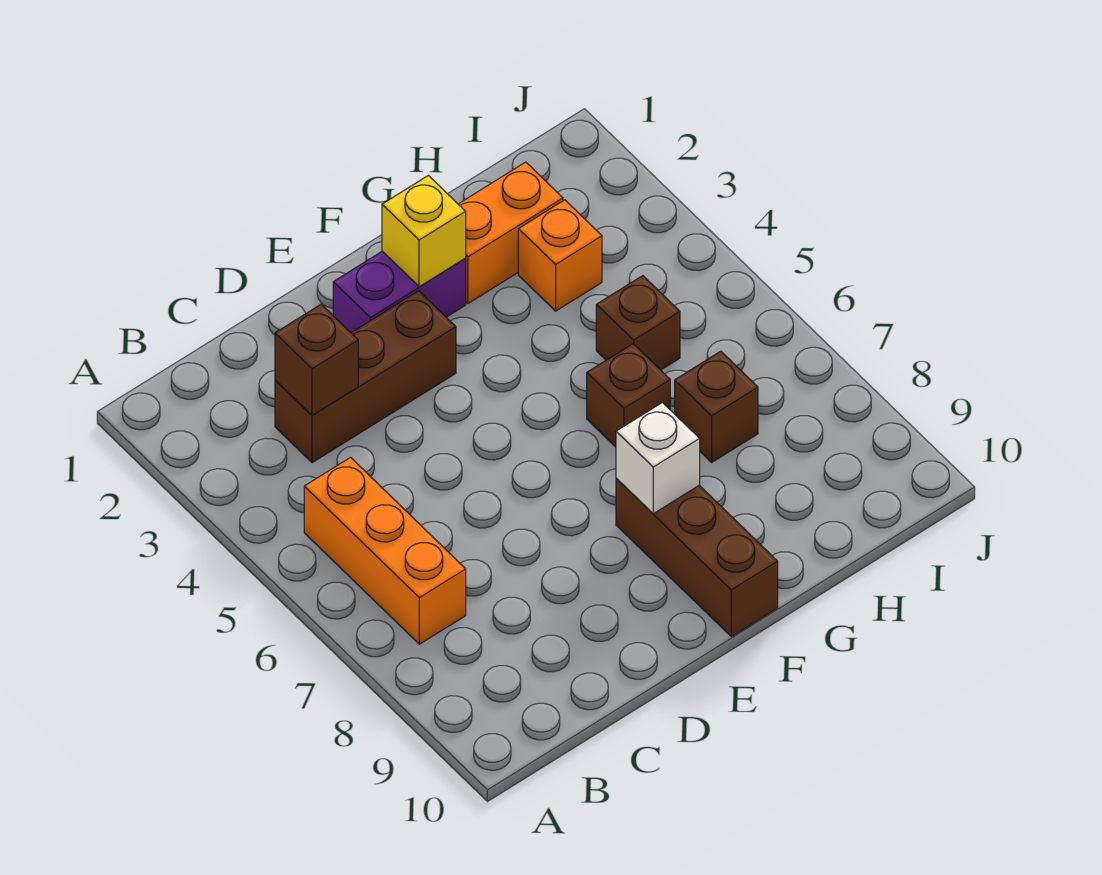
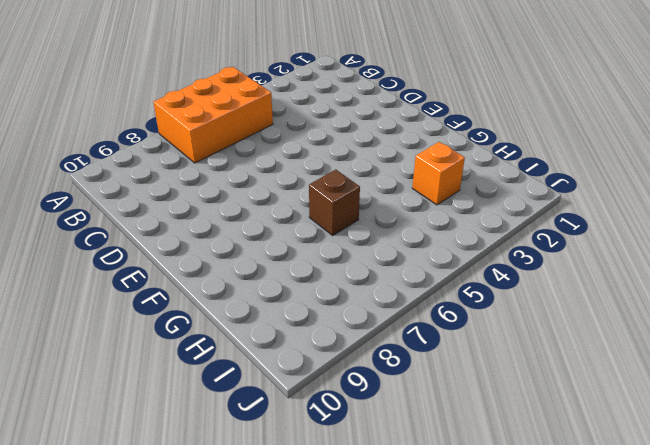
orange 2x3 brick [153,67,273,163] -> orange 1x3 brick [304,458,466,644]
none -> brown 1x3 brick [275,291,456,463]
none -> purple 1x2 brick [333,251,466,332]
none -> brown 1x3 brick [616,479,778,636]

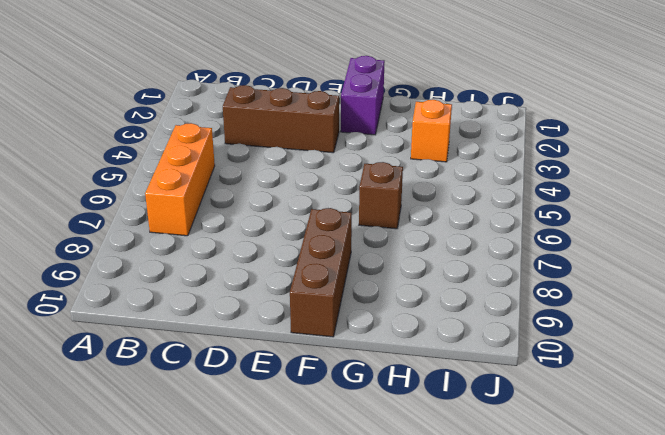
purple 1x2 brick [341,56,385,135] -> purple 1x2 brick turned to [333,251,466,332]
none -> orange 1x2 brick [458,162,563,303]
none -> brown 1x1 brick [596,276,680,370]
none -> brown 1x1 brick [675,351,758,462]

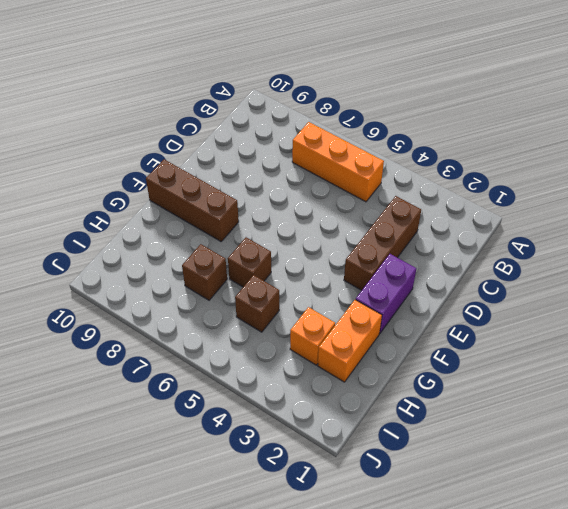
none -> brown 1x1 brick [275,304,358,415]
none -> yellow 1x1 brick [382,175,466,287]
none -> white 1x1 brick [616,403,700,514]

